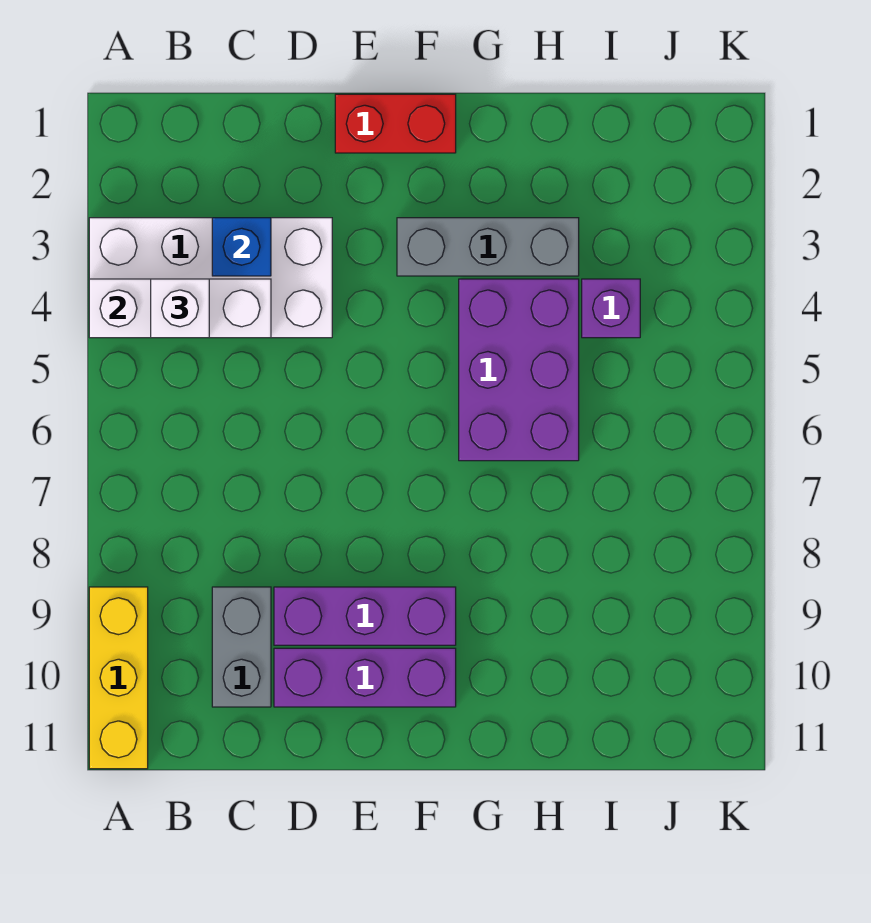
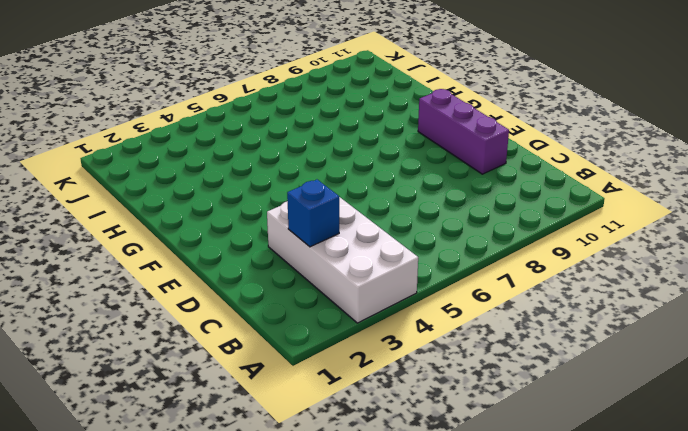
none -> yellow 1x3 brick [89,587,148,769]
none -> grey 1x2 brick [212,587,271,707]
none -> purple 1x3 brick [274,587,456,645]

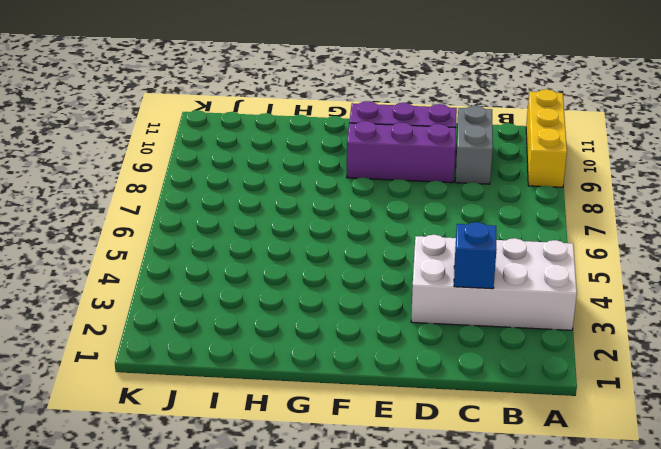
none -> red 1x2 brick [335,94,456,153]
none -> grey 1x3 brick [397,218,579,276]
none -> purple 2x3 brick [459,279,579,461]

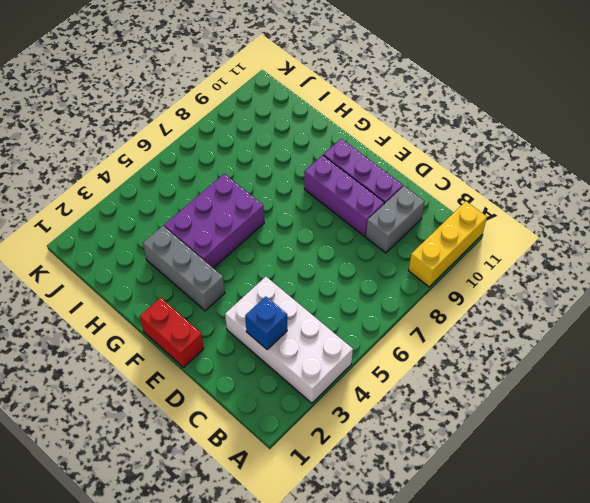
none -> purple 1x1 brick [582,279,640,338]
none -> white 1x3 brick [89,279,271,338]
none -> white 1x1 brick [151,279,209,338]

